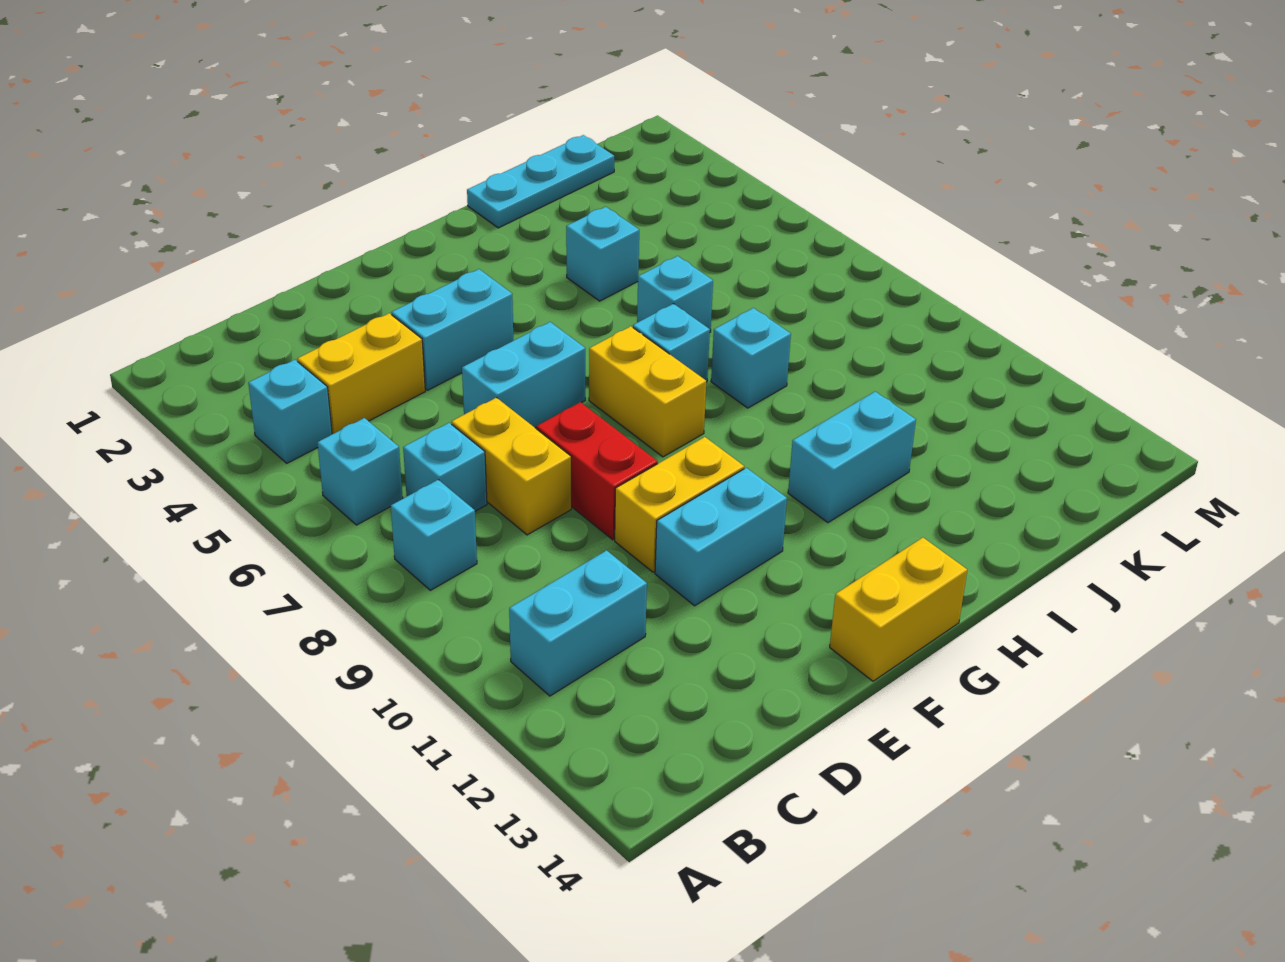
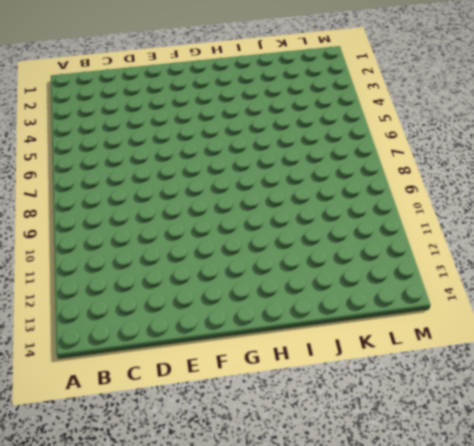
none -> cyan 1x1 brick [248,360,332,463]
none -> cyan 1x1 brick [317,418,403,525]
none -> cyan 1x1 brick [391,480,477,590]

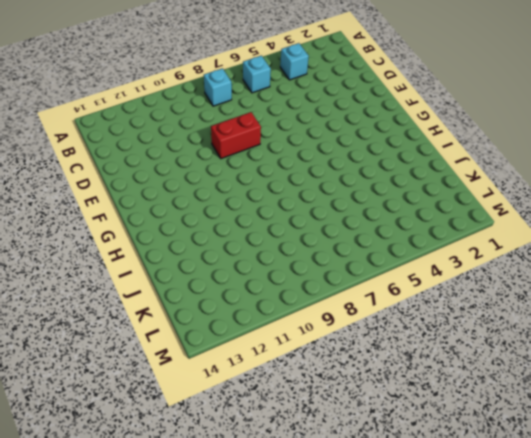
none -> cyan 1x2 brick [509,550,647,696]
none -> yellow 1x2 brick [297,313,425,434]
none -> cyan 1x1 brick [403,423,487,511]

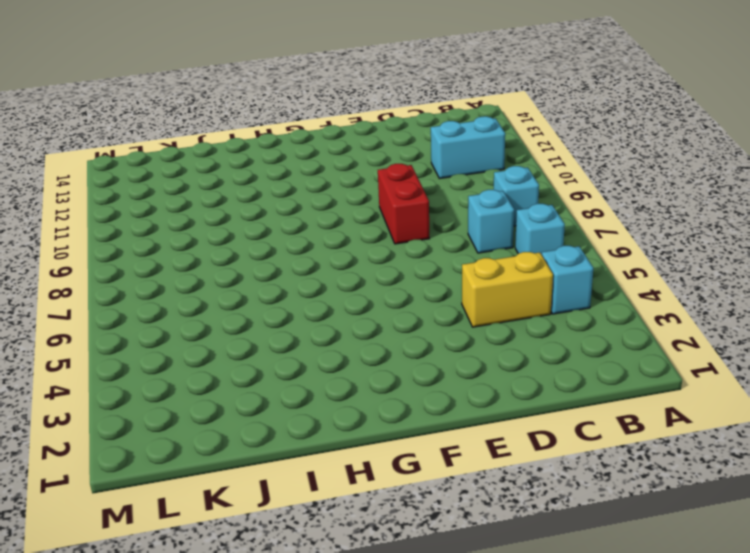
none -> yellow 1x2 brick [452,398,571,535]
none -> cyan 1x2 brick [391,269,513,390]
none -> cyan 1x2 brick [462,322,585,428]

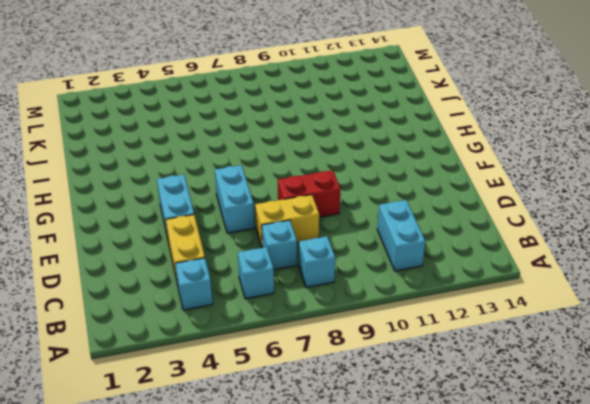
none -> yellow 1x2 brick [615,437,744,572]
none -> cyan 1x2 brick [655,468,787,606]
none -> yellow 1x2 brick [830,538,967,681]

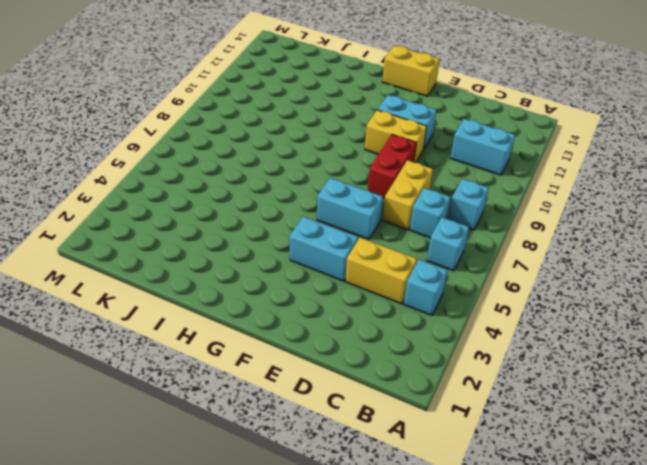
none -> yellow 1x2 brick [589,326,706,457]
none -> cyan 1x1 brick [633,304,710,382]
none -> cyan 1x2 brick [788,392,916,523]

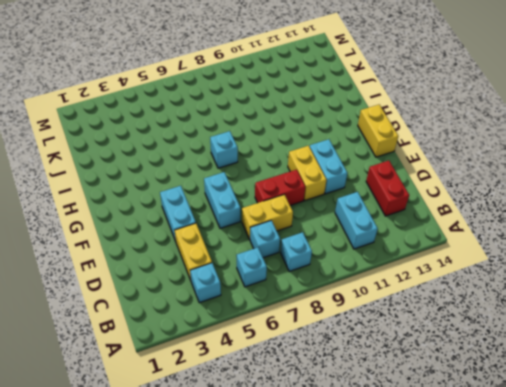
red 1x2 brick [366,161,409,216] -> none
none -> yellow 1x2 brick [589,326,706,457]
none -> cyan 1x2 brick [788,392,916,523]
none -> cyan 1x3 plate [467,135,614,228]

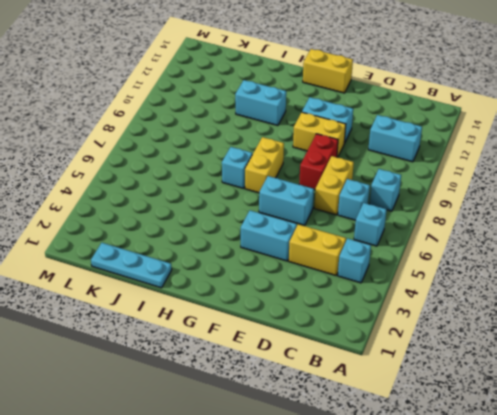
none -> cyan 1x1 brick [566,207,639,301]
none -> cyan 1x1 brick [637,256,713,332]
none -> cyan 1x1 brick [711,308,791,408]

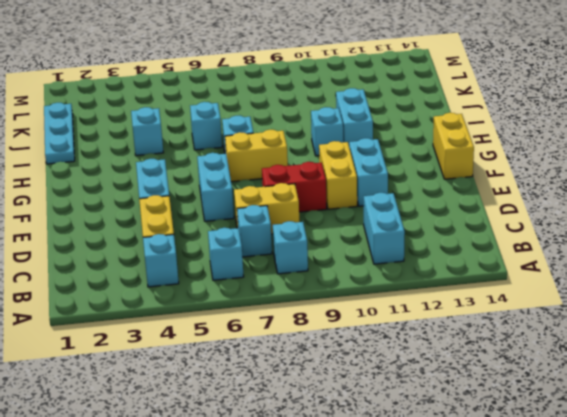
cyan 1x1 brick [311,107,343,156] -> cyan 1x1 brick moved to [711,308,791,408]

